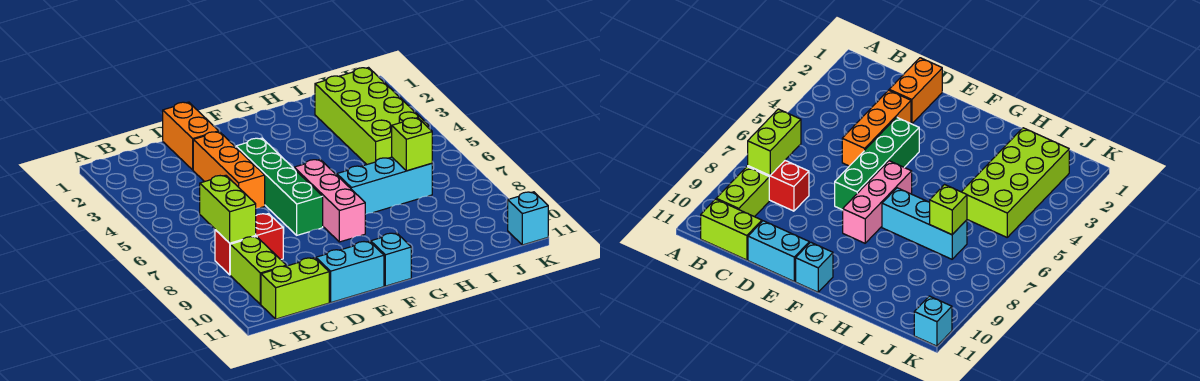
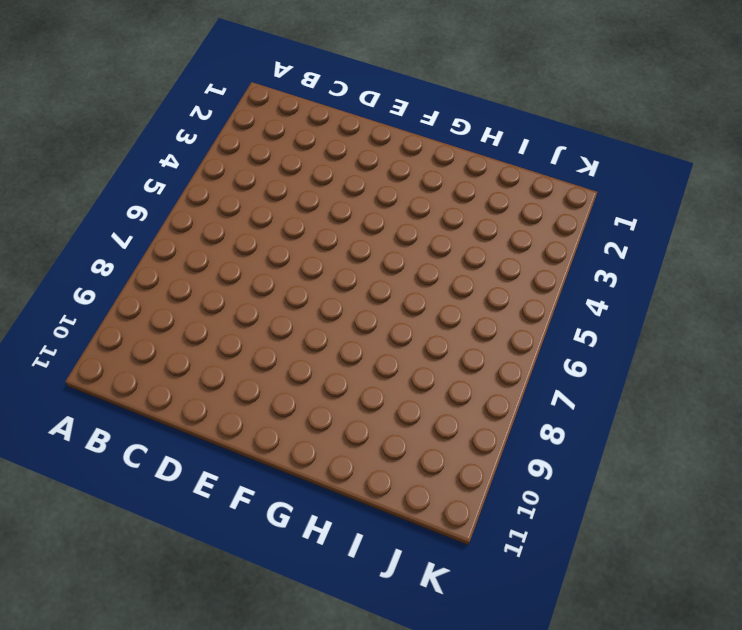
none -> red 1x2 brick [215,214,283,275]
none -> lime 1x2 brick [230,237,286,304]
none -> lime 1x2 brick [261,258,329,319]

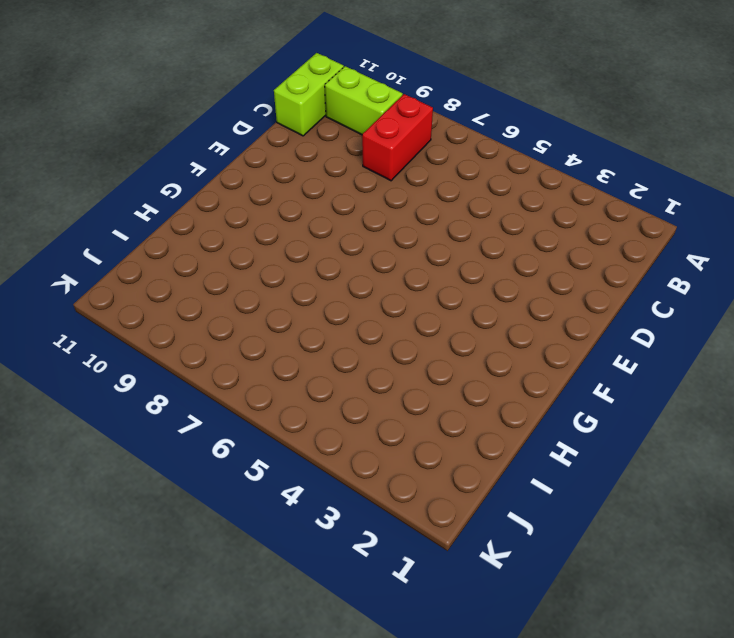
none -> orange 1x2 brick [163,102,219,170]
none -> orange 1x3 brick [193,132,265,208]
none -> cyan 1x2 brick [316,241,384,302]

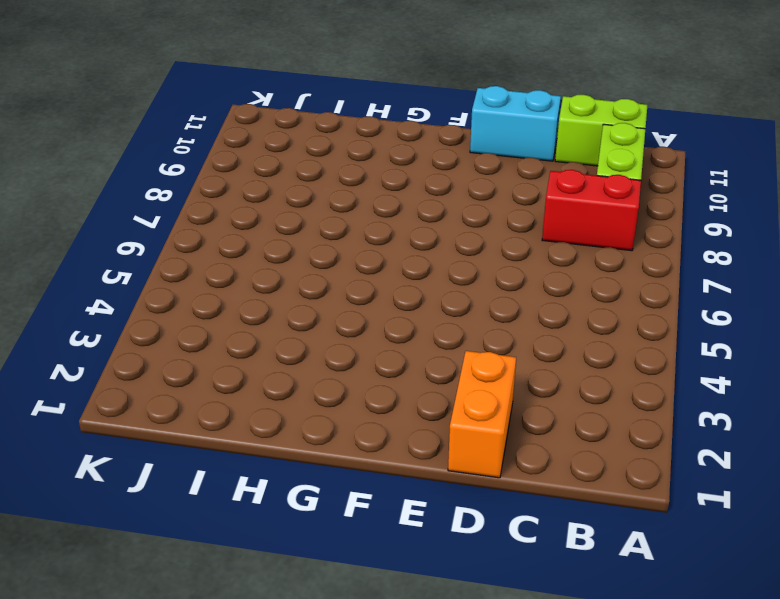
none -> orange 1x3 brick [193,132,265,208]
none -> green 1x4 brick [236,138,323,235]
none -> pink 1x3 brick [294,160,365,242]

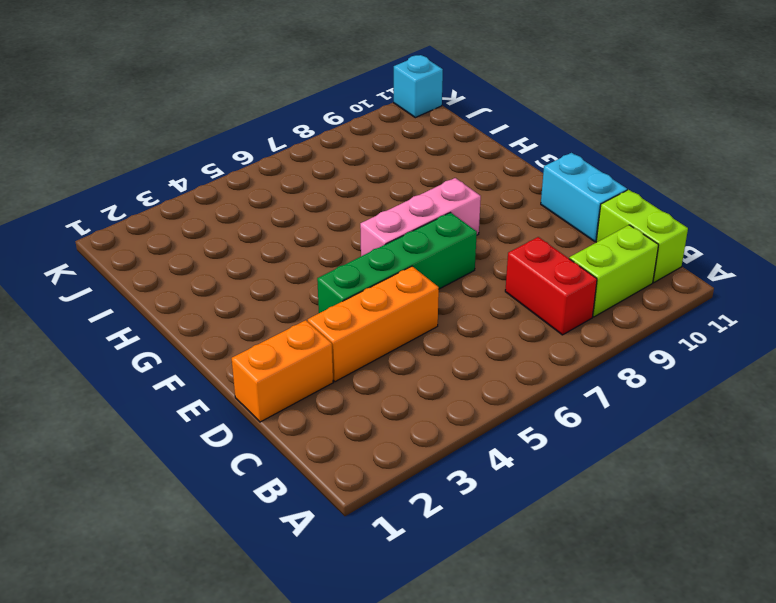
none -> cyan 1x1 brick [371,233,411,286]
none -> cyan 1x3 brick [337,157,432,214]
none -> lime 2x4 brick [315,68,429,164]

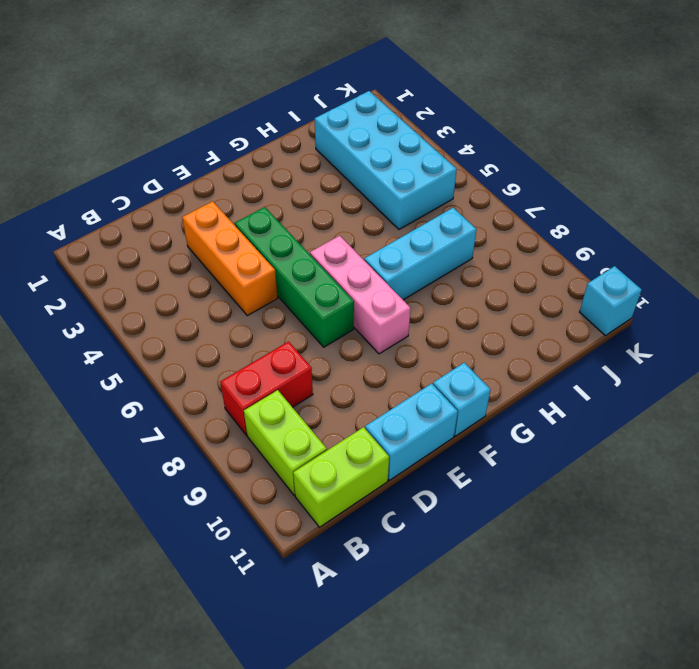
cyan 2x4 brick [315,91,457,229] -> lime 2x4 brick [315,68,429,164]
none -> orange 1x2 brick [163,102,219,170]
none -> lime 1x2 brick [200,175,256,243]
none -> lime 1x1 brick [392,118,432,171]

